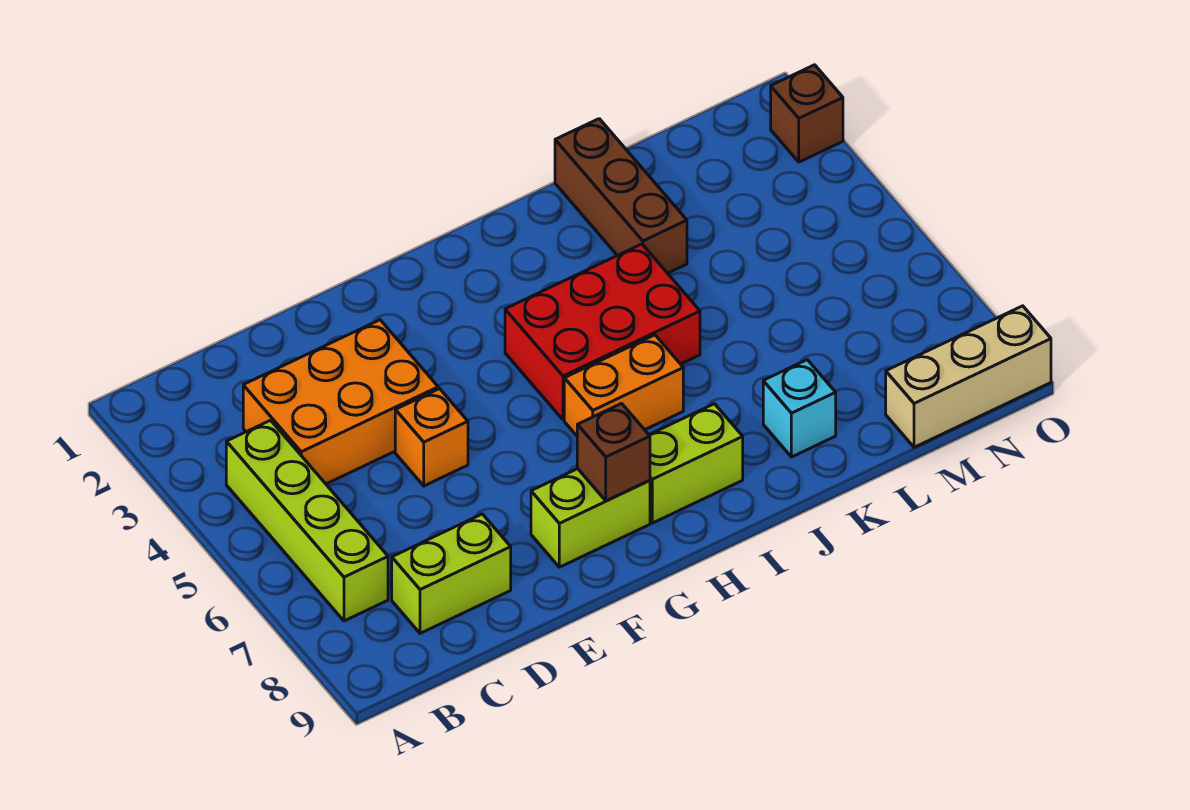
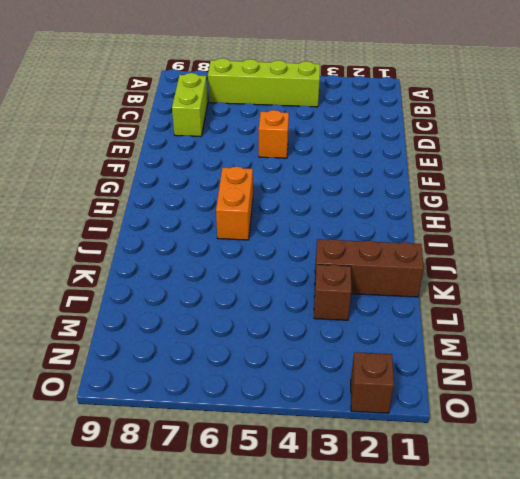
brown 1x1 brick [314,265,351,320] -> brown 1x1 brick moved to [577,404,650,501]
none -> orange 2x3 brick [243,320,438,484]
none -> lime 1x2 brick [531,469,650,567]
none -> red 2x3 brick [505,244,700,420]

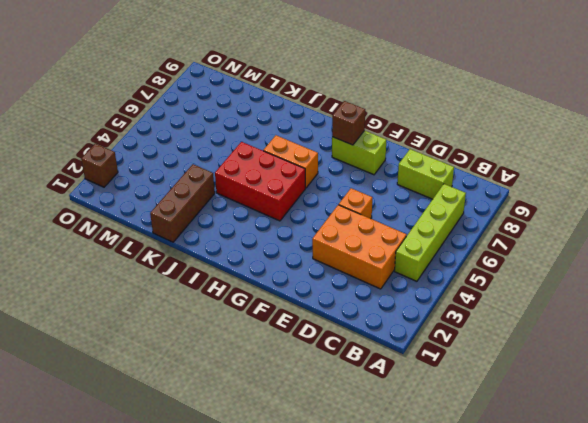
none -> lime 1x2 brick [649,404,743,523]
none -> cyan 1x1 brick [763,360,836,457]
none -> tan 1x3 brick [886,306,1051,447]

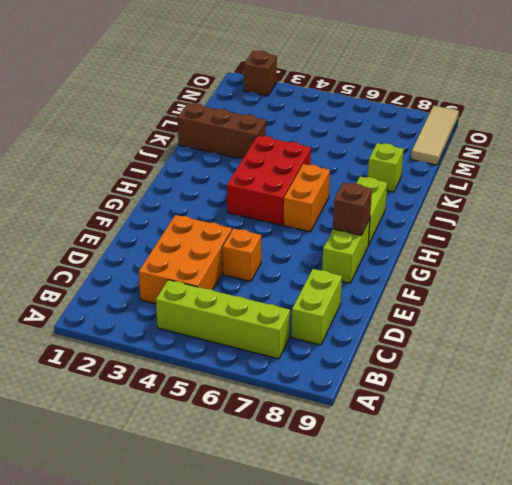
lime 1x1 brick [368,143,404,192] -> cyan 1x1 brick [763,360,836,457]
tan 1x3 tile [411,105,459,165] -> tan 1x3 brick [886,306,1051,447]

